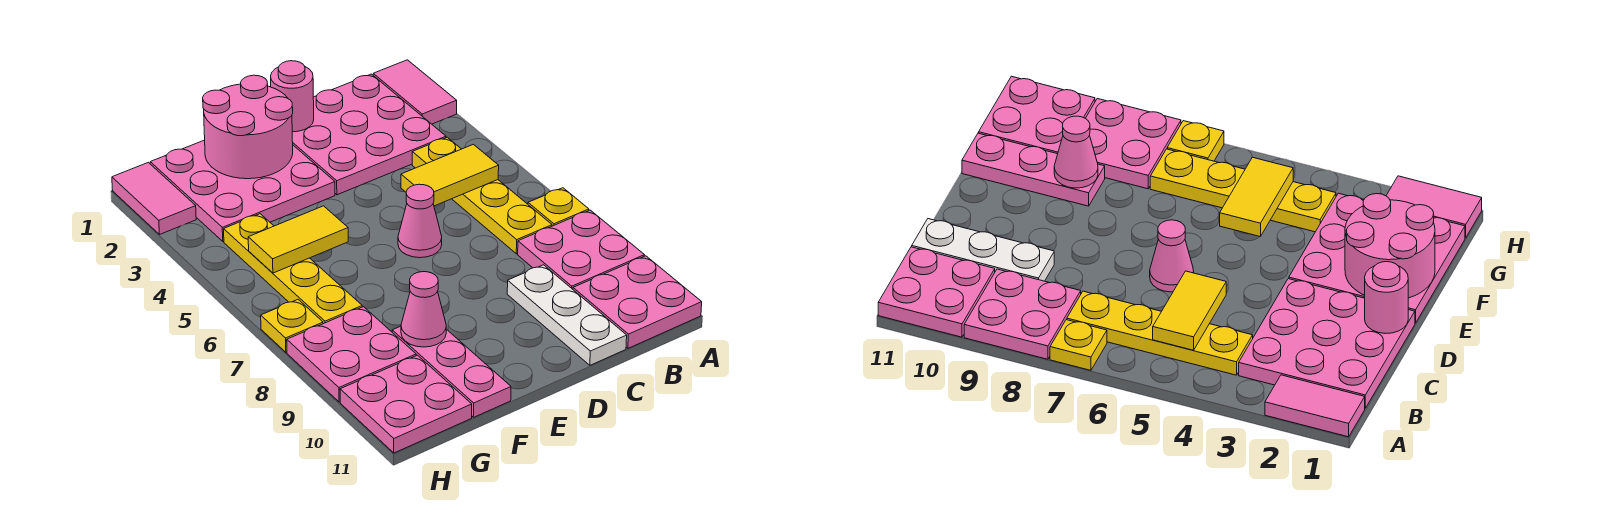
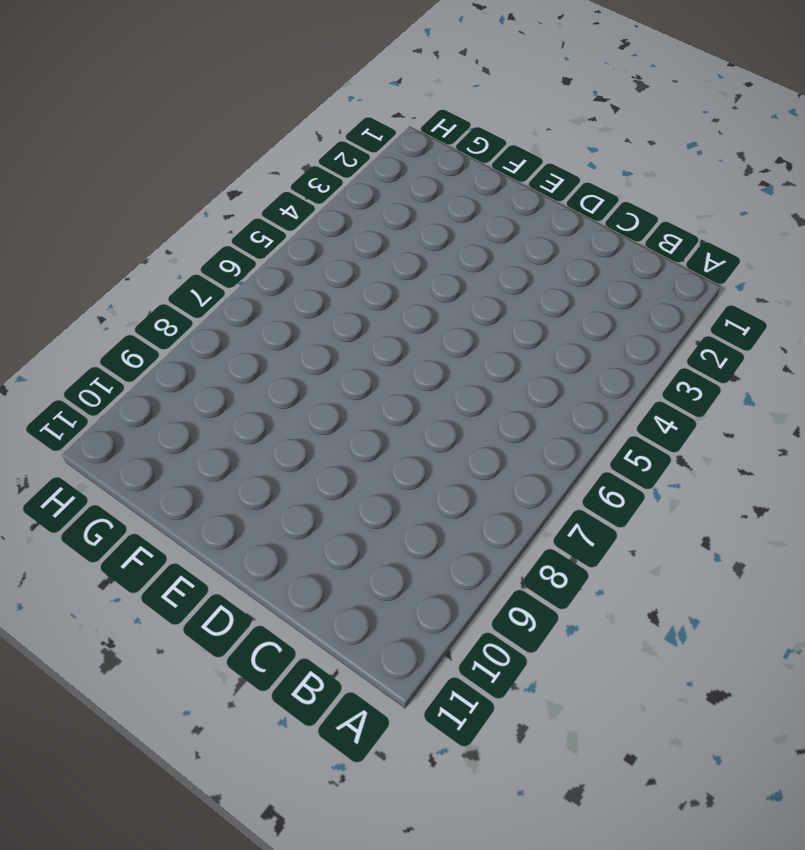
none -> pink 1x2 tile [373,60,457,124]
none -> yellow 1x1 plate [528,188,589,226]
none -> pink 2x2 plate [518,210,644,289]

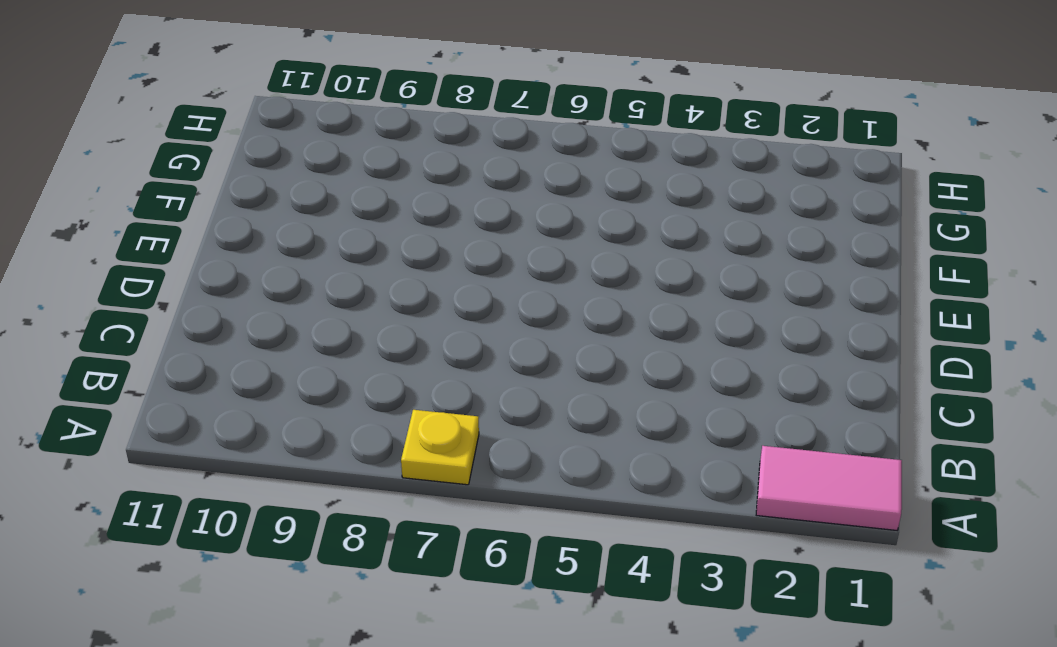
none -> pink 2x2 plate [518,210,644,289]
none -> pink 2x2 plate [573,256,702,348]
none -> pink 3x3 plate [292,74,446,195]

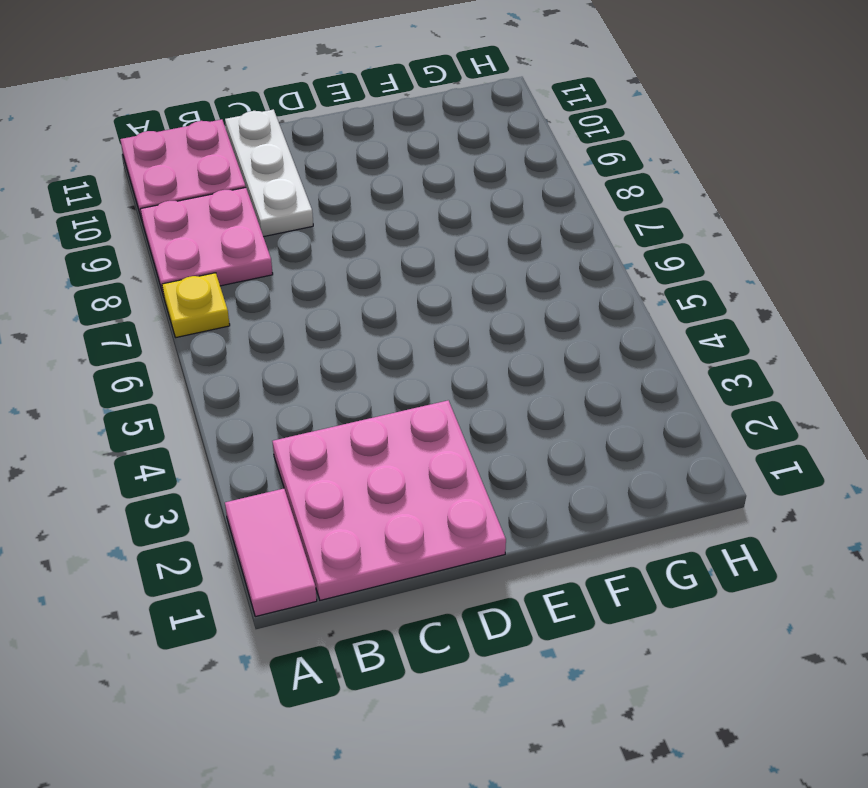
none -> yellow 1x4 plate [412,137,552,254]
none -> pink 1x1 cone [398,184,442,258]
none -> pink 3x3 plate [150,140,335,241]

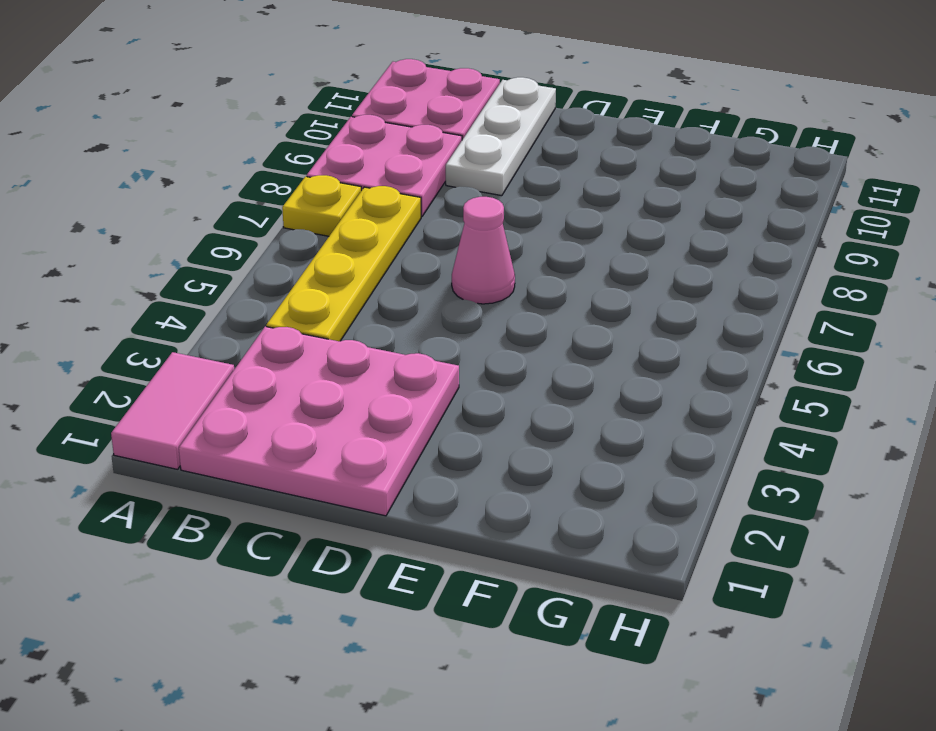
none -> pink 3x3 plate [150,140,335,241]
none -> pink 1x3 plate [392,326,511,417]
none -> yellow 1x4 plate [224,214,362,324]

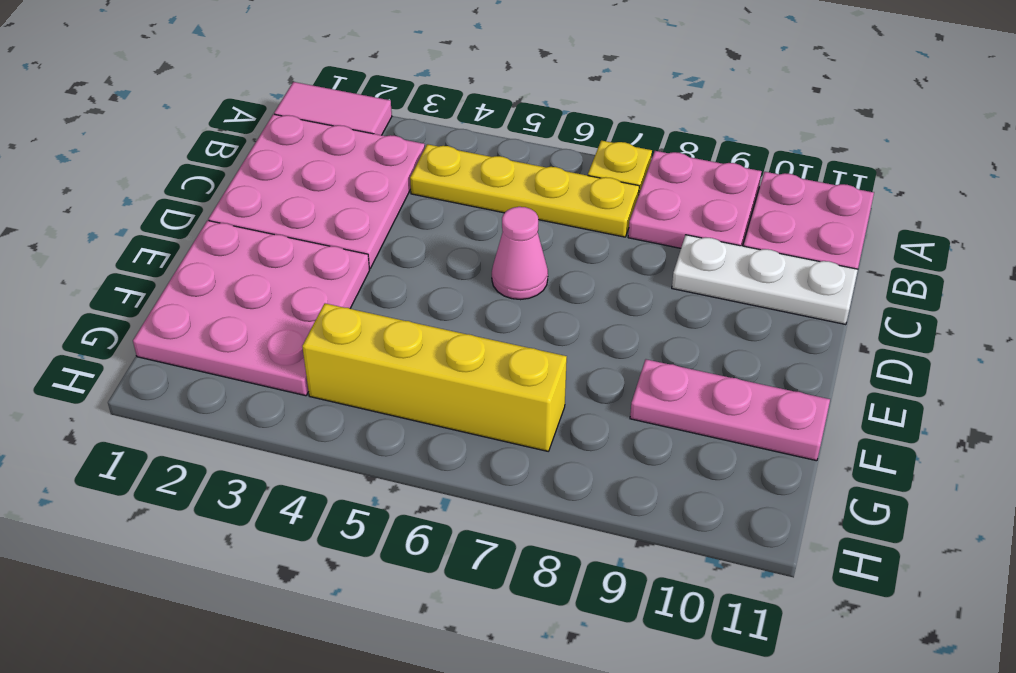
yellow 1x4 brick [302,303,567,451] -> yellow 1x4 plate [224,214,362,324]
none -> pink 2x2 plate [287,307,416,402]
none -> pink 2x2 plate [340,355,472,453]
none -> pink 1x2 tile [112,162,196,235]

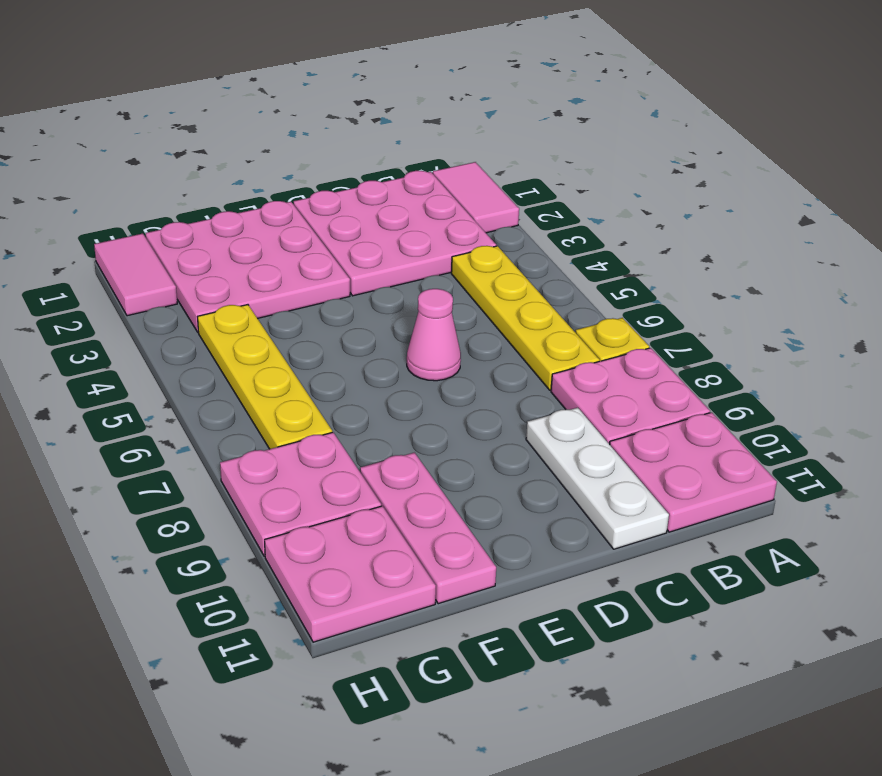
none -> yellow 1x1 plate [261,300,323,352]
none -> yellow 1x2 tile [401,144,499,206]
none -> pink 1x1 round brick [271,61,314,132]

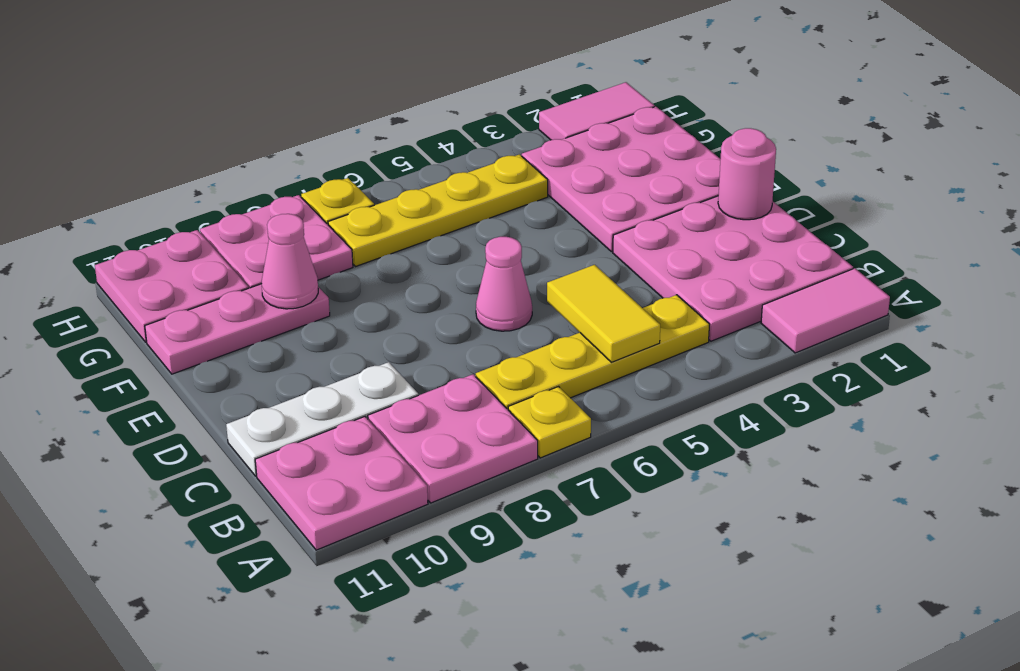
none -> pink 2x2 round brick [203,75,293,179]
none -> yellow 1x2 tile [248,206,348,273]

